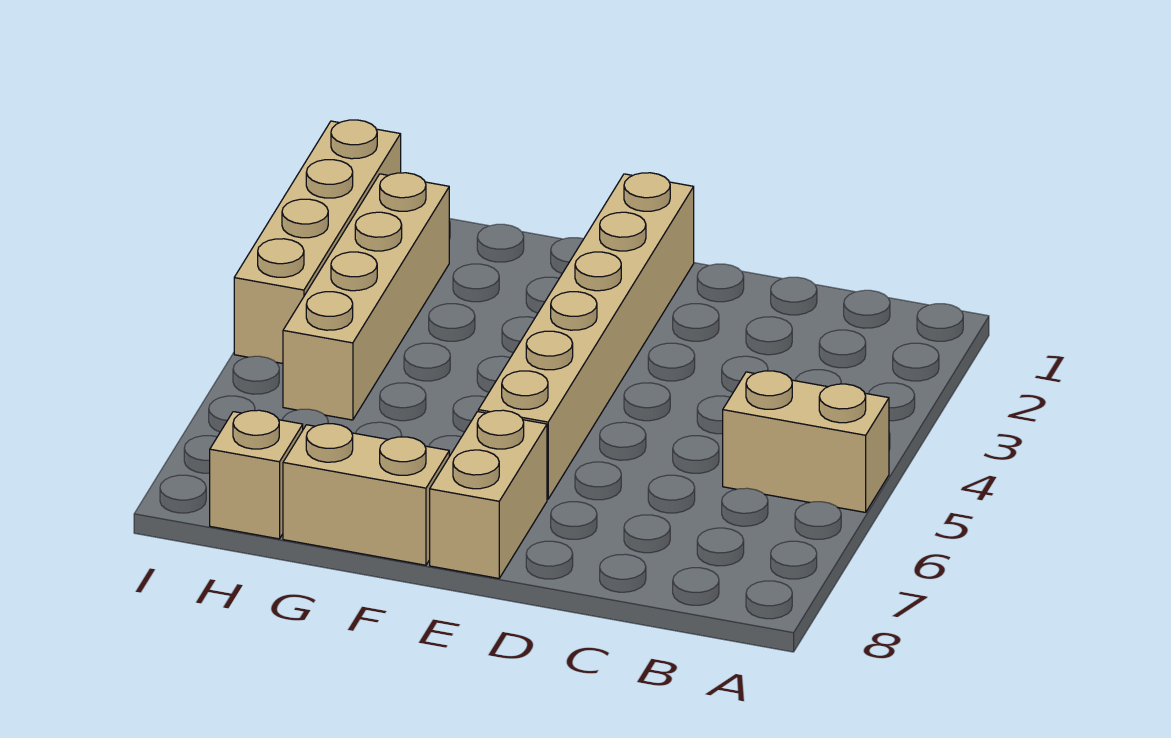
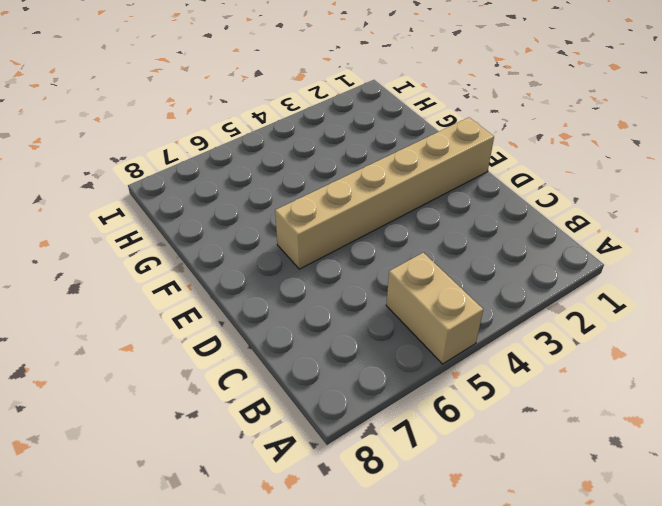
none -> tan 1x2 brick [430,410,547,578]
none -> tan 1x2 brick [283,424,449,565]

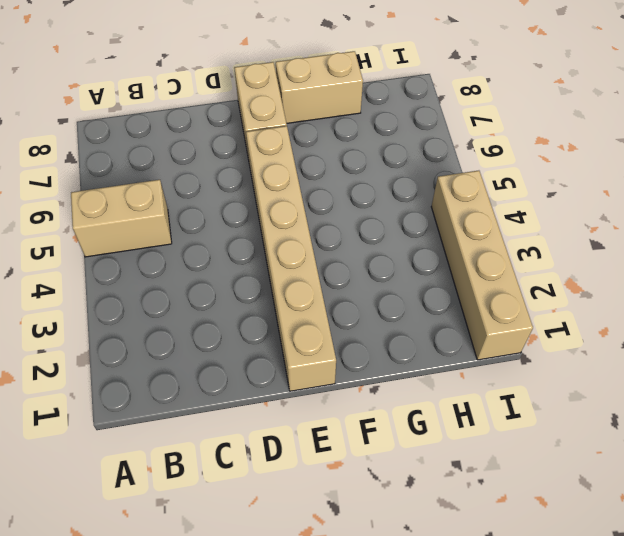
none -> tan 1x4 brick [283,173,449,420]
none -> tan 1x1 brick [210,410,303,539]

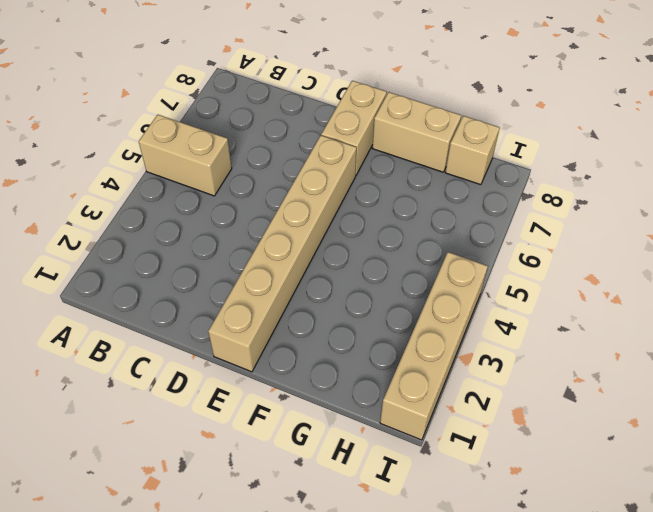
none -> tan 1x4 brick [283,173,449,420]

